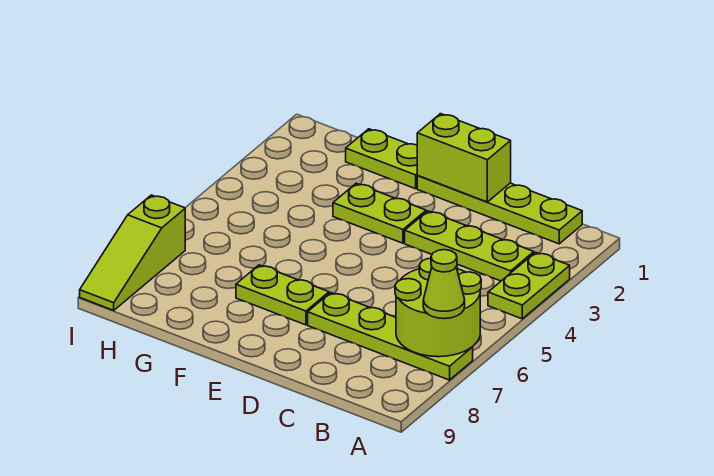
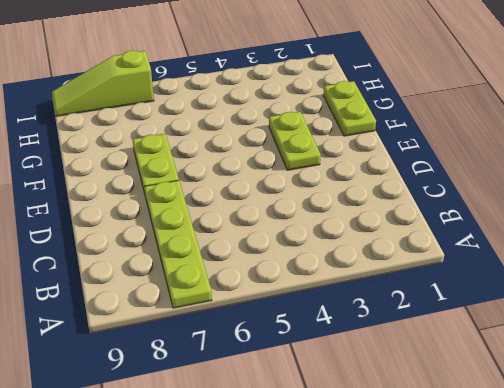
none -> lime 1x2 plate [488,252,570,319]
none -> lime 1x4 plate [417,176,582,244]

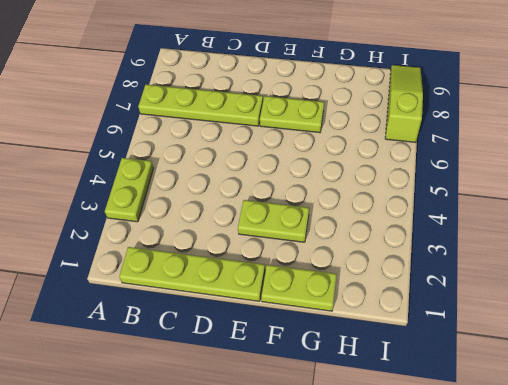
none -> lime 1x3 plate [405,211,534,281]
none -> lime 2x2 round brick [395,258,481,357]

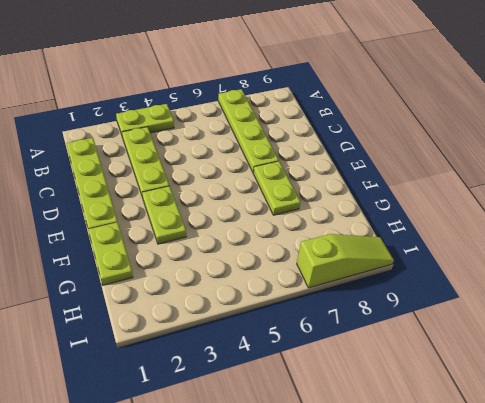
none -> lime 2x2 round brick [395,258,481,357]
none -> lime 1x2 brick [417,114,511,202]

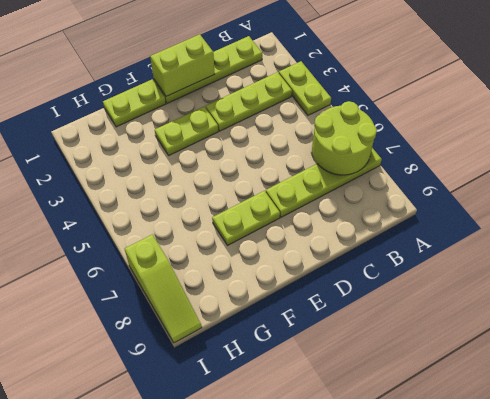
none -> lime 1x1 cone [423,250,465,319]

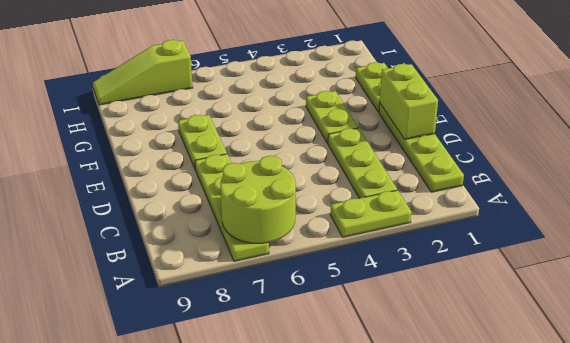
none -> lime 1x1 cone [423,250,465,319]

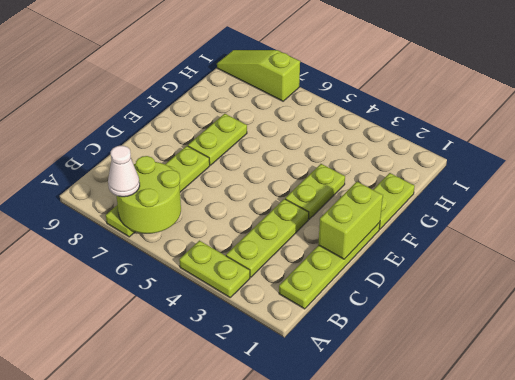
white 1x1 cone [108,146,140,197] -> lime 1x1 cone [423,250,465,319]

